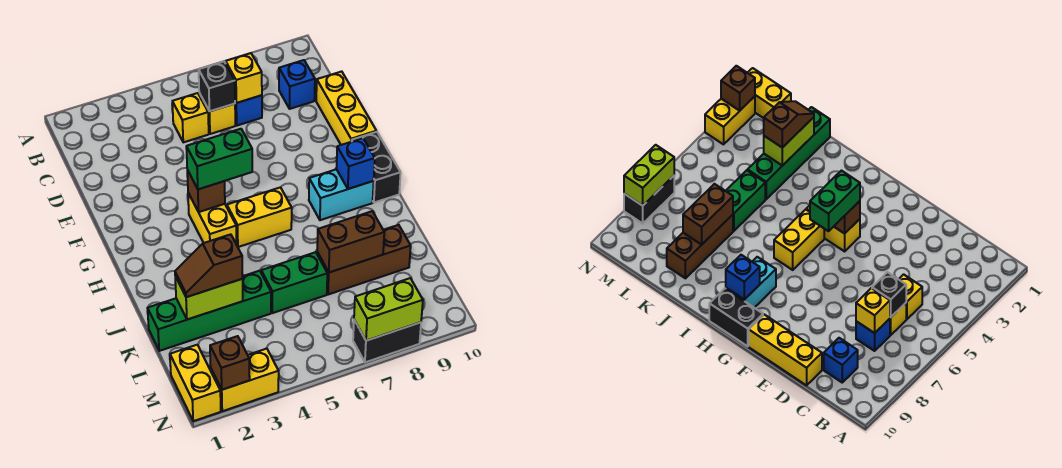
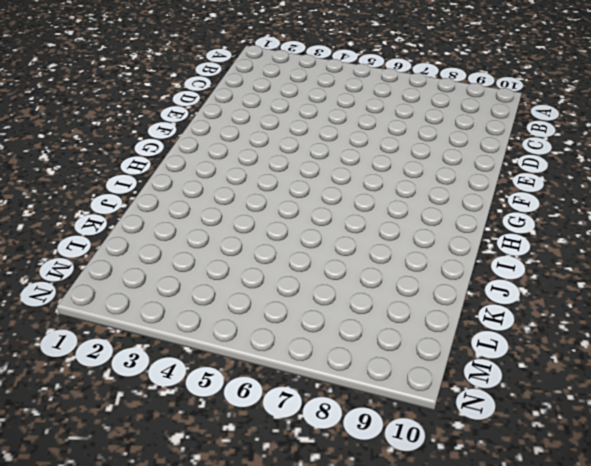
none -> yellow 1x1 brick [172,93,209,142]
none -> yellow 1x1 brick [199,93,235,134]
none -> blue 1x1 brick [235,95,262,126]

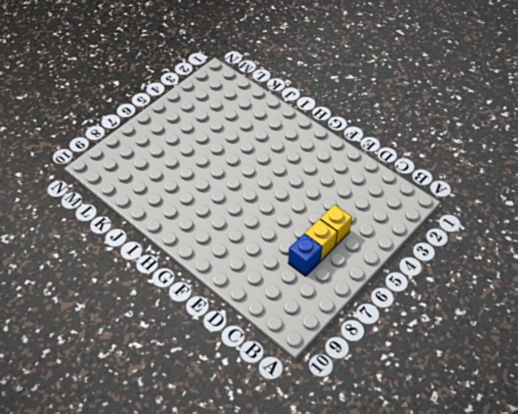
none -> blue 1x1 brick [279,60,315,109]
none -> yellow 1x3 brick [316,71,376,145]
none -> yellow 1x2 brick [188,193,237,245]

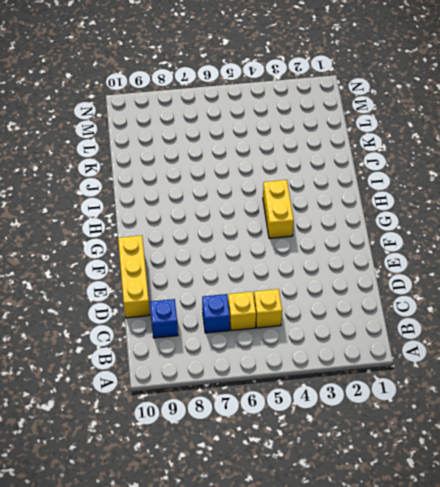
none -> black 1x2 brick [352,132,401,203]
none -> yellow 1x2 brick [227,187,292,247]
none -> cyan 1x2 brick [309,169,374,220]

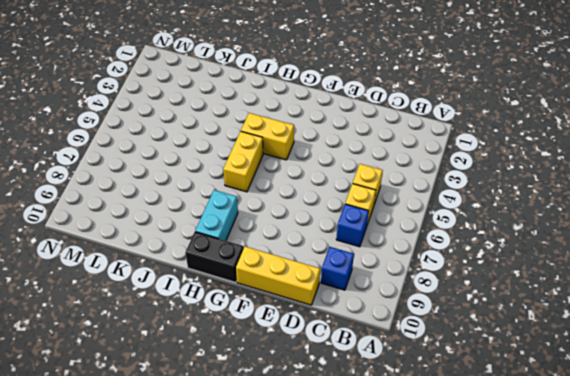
none -> green 1x4 brick [147,271,271,351]
none -> green 1x2 brick [261,252,327,313]
none -> brown 1x3 brick [317,225,411,295]

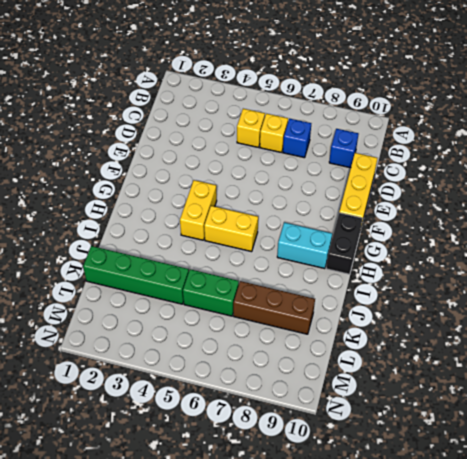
none -> yellow 1x2 brick [170,345,221,421]
none -> yellow 1x2 brick [211,349,279,411]
none -> black 1x2 brick [353,320,421,362]

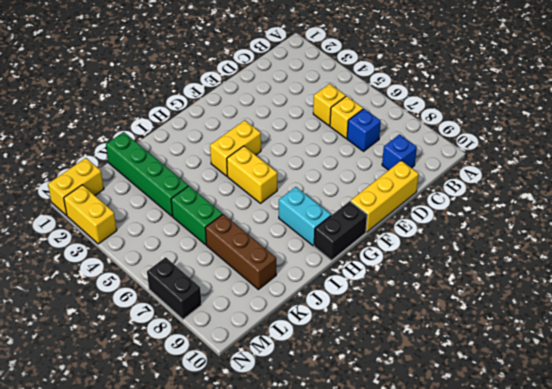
none -> black 1x1 brick [199,61,235,111]
none -> yellow 1x1 brick [226,53,262,103]
none -> brown 1x1 brick [187,170,225,212]

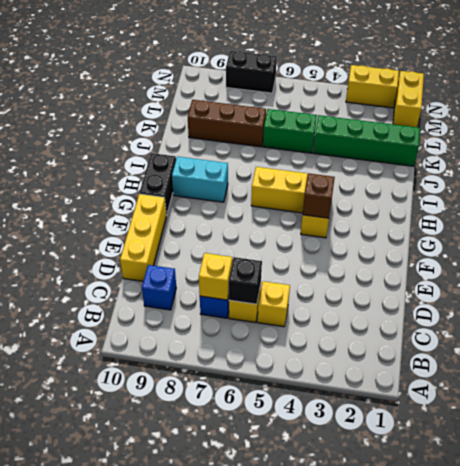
none -> blue 1x1 brick [336,138,375,189]
none -> lime 1x2 brick [175,277,243,320]
none -> brown 1x2 brick [317,211,384,272]

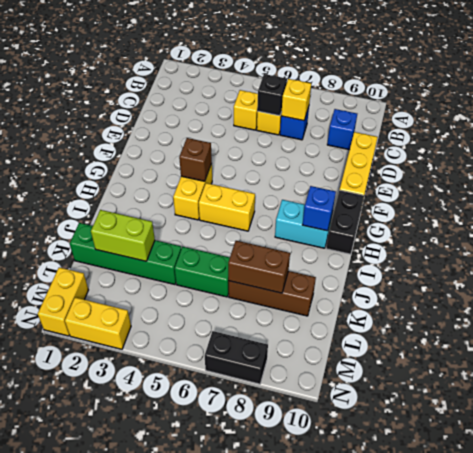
none -> brown 1x1 brick [210,336,250,390]
none -> lime 1x2 brick [354,278,423,341]
none -> green 1x2 brick [186,129,252,189]

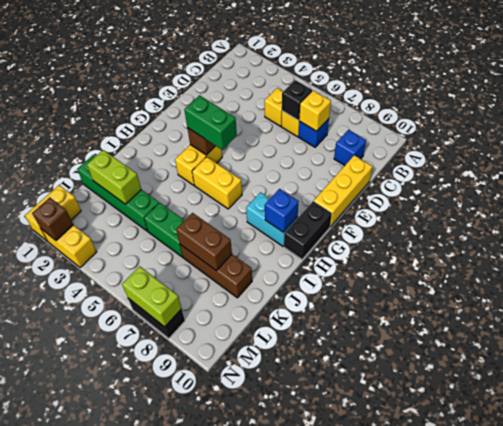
none -> brown 1x2 slope [175,234,243,297]

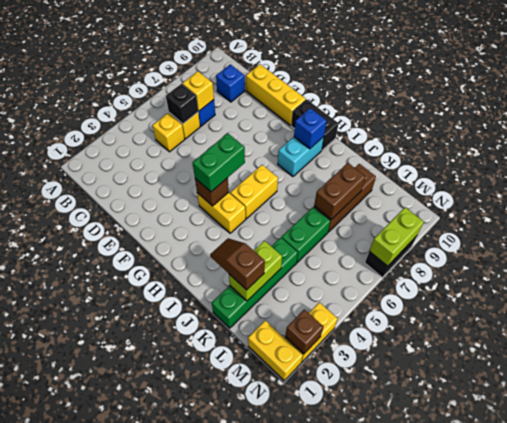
brown 1x2 slope [210,238,265,290] -> brown 1x2 slope turned to [175,234,243,297]

